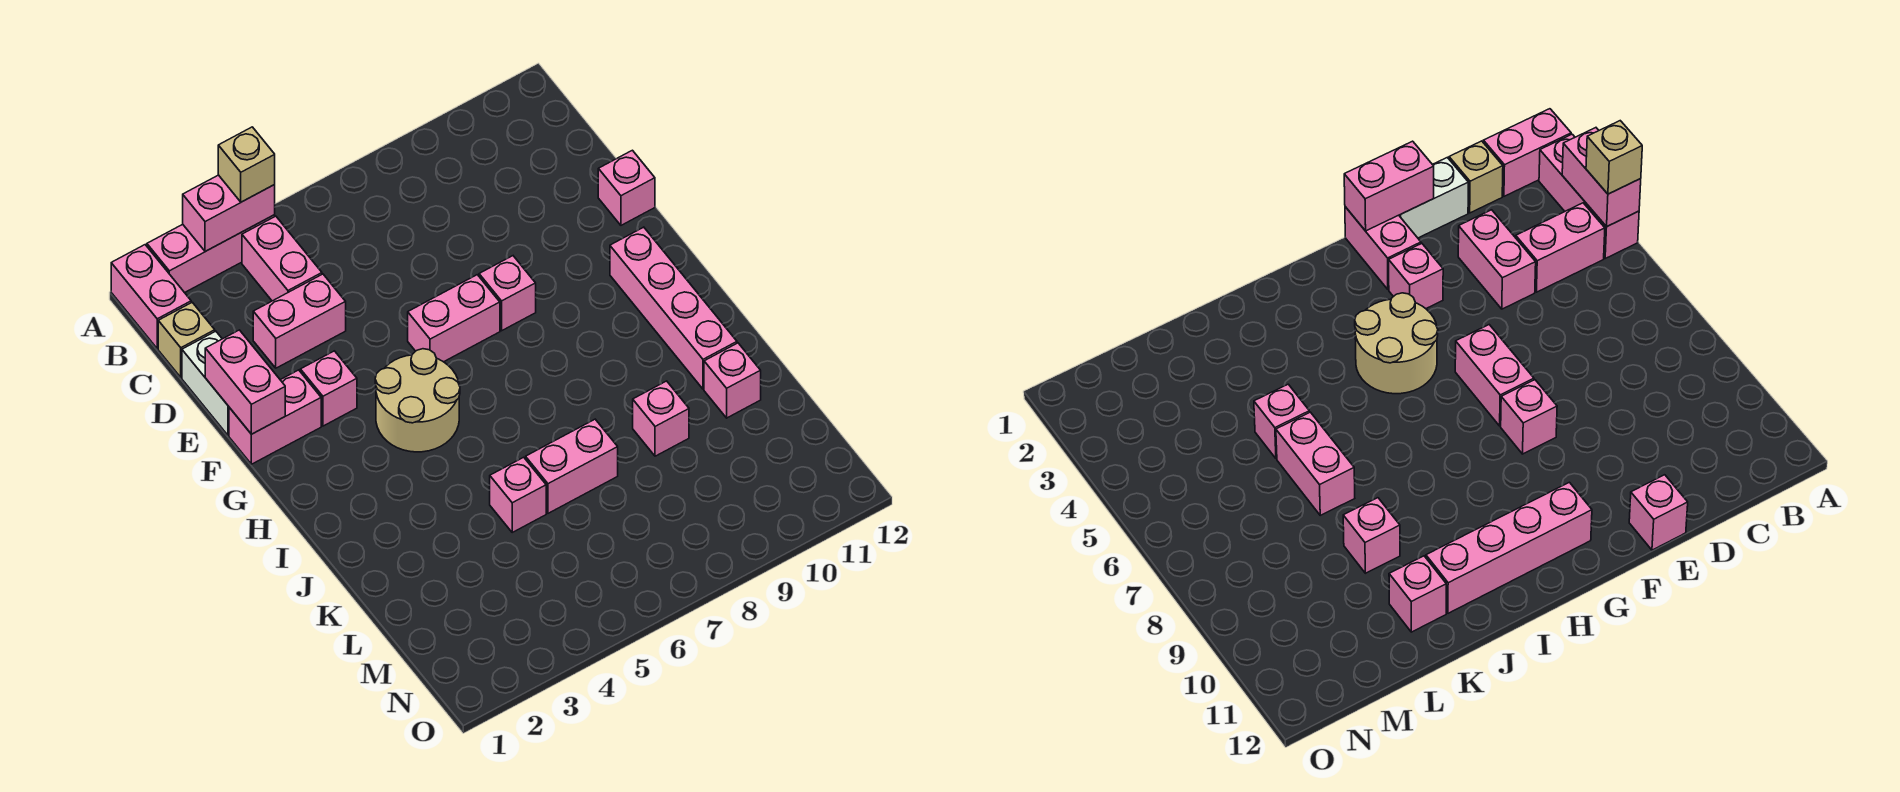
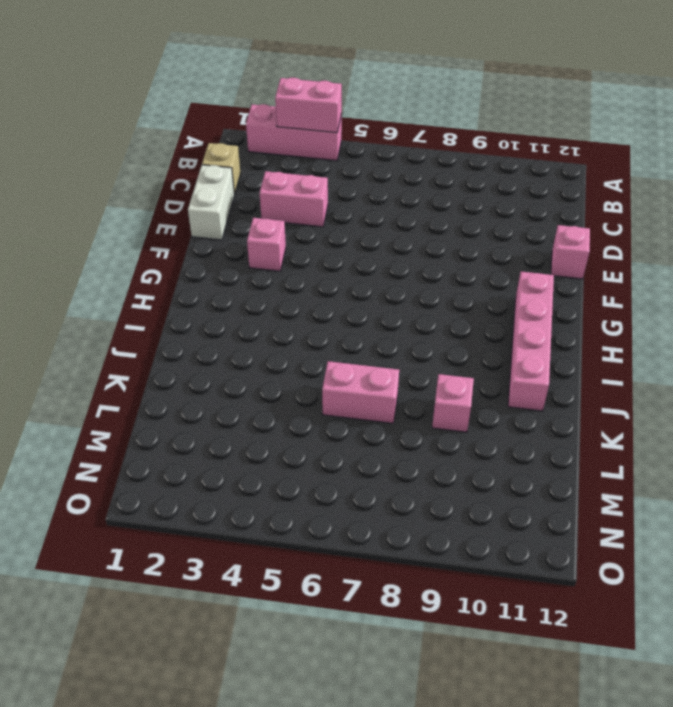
none -> pink 1x2 brick [111,245,191,349]
none -> pink 1x2 brick [242,216,322,301]
none -> pink 1x2 brick [229,370,321,464]

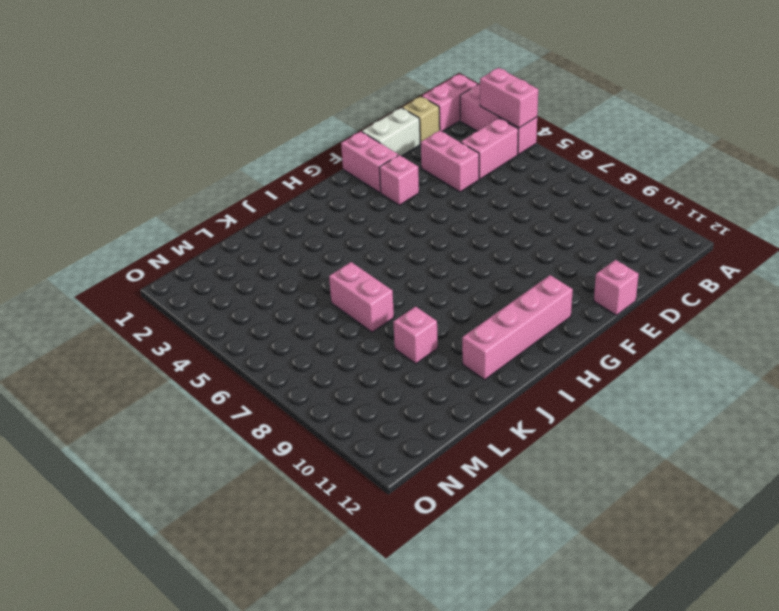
none -> pink 1x2 brick [408,275,500,362]
none -> pink 1x1 brick [479,256,536,331]
none -> tan 2x2 round brick [375,349,460,452]

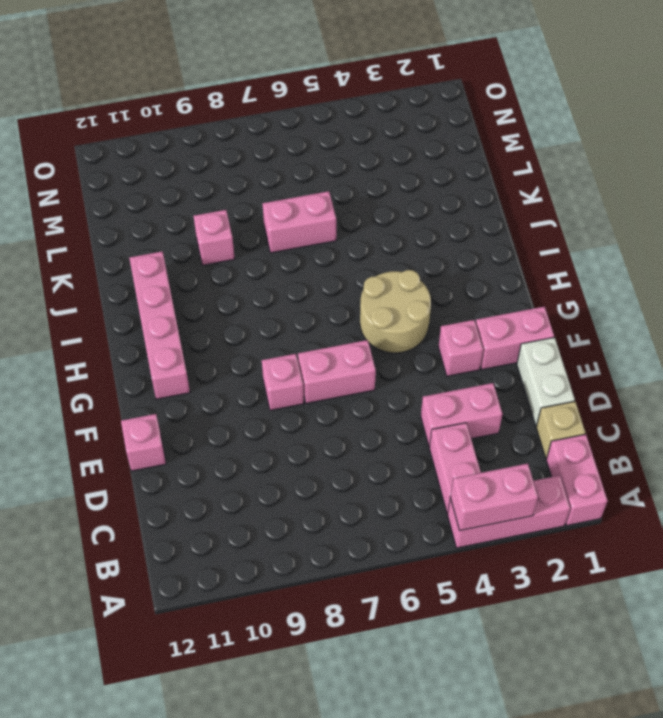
none -> pink 1x1 brick [490,457,546,532]
none -> pink 1x1 brick [704,343,761,418]
none -> pink 1x2 brick [205,330,285,434]

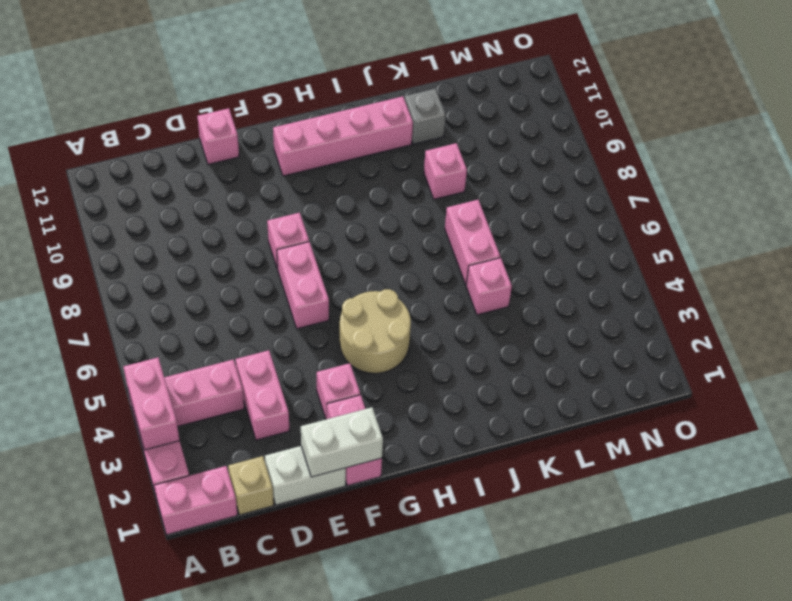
white 1x2 brick [301,407,383,477] -> pink 1x2 brick [205,330,285,434]
grey 1x1 brick [405,89,446,144] -> pink 1x1 brick [704,343,761,418]
none -> tan 1x1 brick [218,127,275,202]

